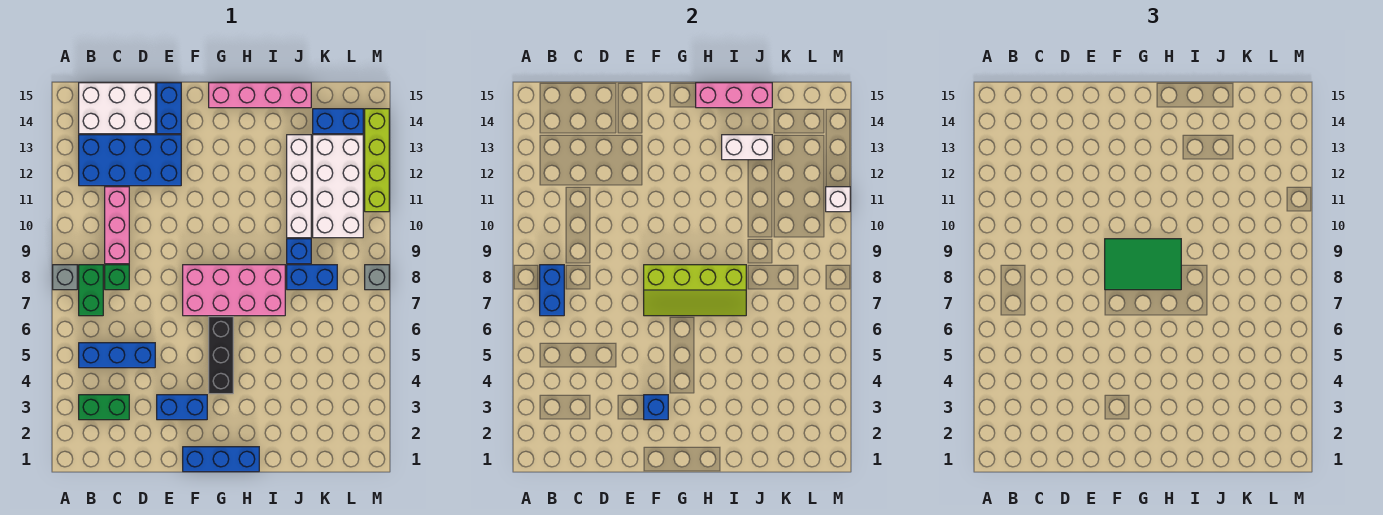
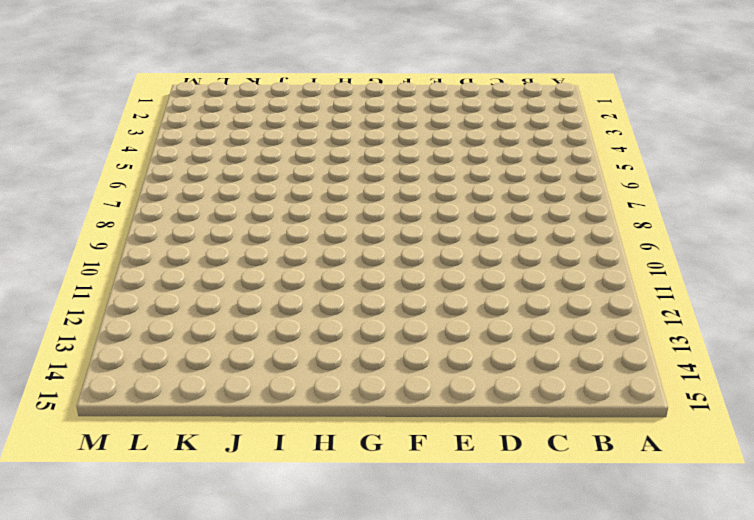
none -> grey 1x1 brick [53,265,77,290]
none -> green 1x2 brick [79,395,129,420]
none -> blue 1x3 brick [79,343,155,368]

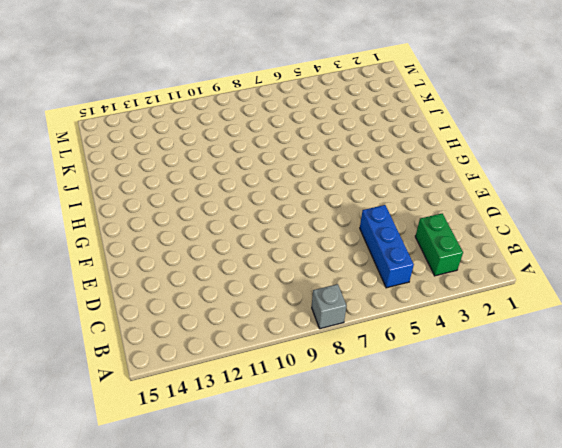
none -> green 1x2 brick [79,265,103,316]
none -> blue 2x4 brick [79,135,181,186]
none -> white 2x3 brick [79,83,155,134]

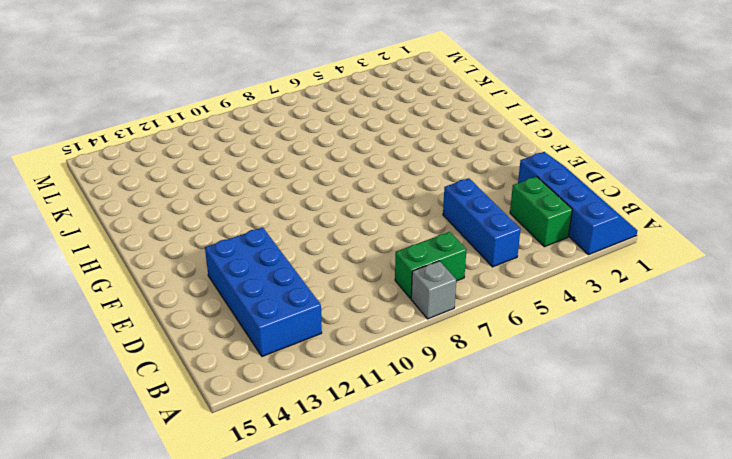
blue 2x4 slope [518,152,637,255] -> none
none -> white 2x3 brick [79,83,155,134]
none -> green 1x1 brick [105,265,129,290]
none -> pink 1x3 brick [105,187,129,264]

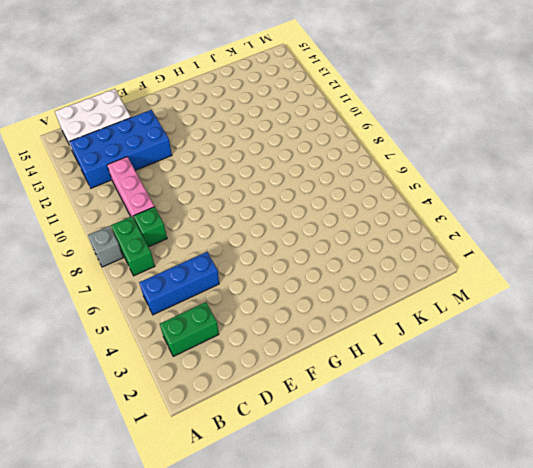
none -> blue 1x2 brick [157,395,207,420]
none -> blue 1x2 brick [157,83,181,134]
none -> blue 1x3 brick [183,447,259,472]

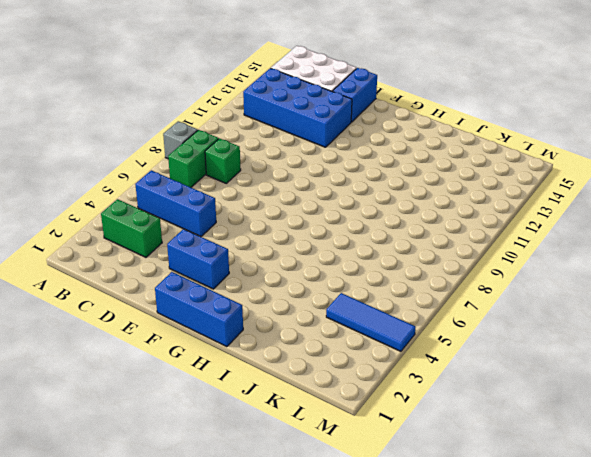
blue 1x3 tile [326,293,416,351] -> none
none -> pink 1x3 brick [105,187,129,264]
none -> pink 2x4 brick [183,265,285,316]
none -> black 1x3 brick [209,317,233,394]

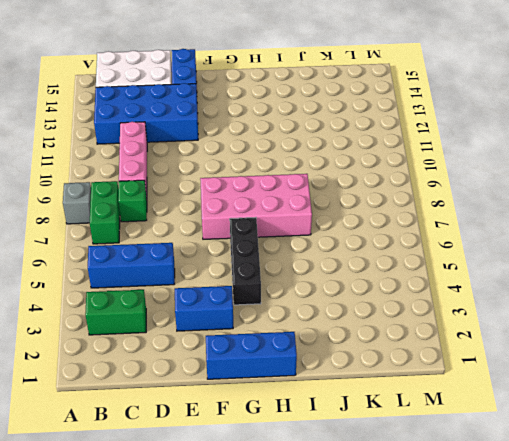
none -> pink 1x4 brick [209,83,311,108]
none -> blue 1x2 brick [287,265,337,290]
none -> blue 1x1 brick [287,239,311,264]

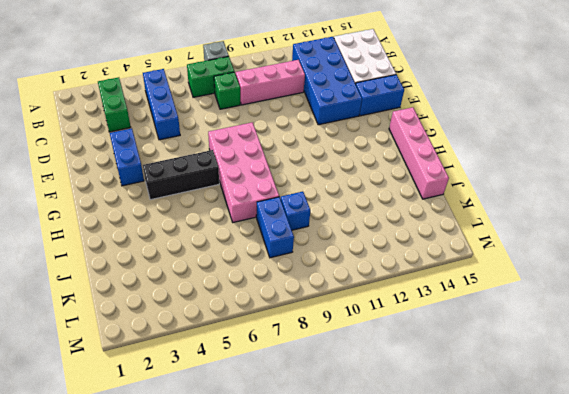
none -> blue 1x3 brick [183,447,259,472]
none -> white 1x4 brick [287,135,311,238]
none -> white 2x4 brick [313,135,363,238]

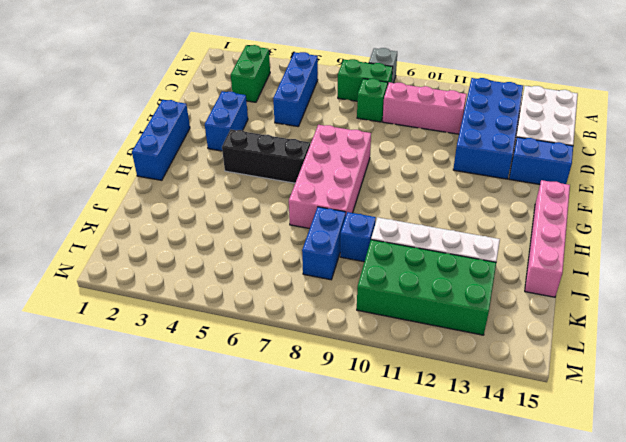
green 2x4 brick [357,240,496,335] -> white 2x4 brick [313,135,363,238]
none -> blue 1x2 brick [313,109,363,134]
none -> grey 1x1 brick [365,265,389,290]
none -> lime 1x4 brick [365,109,389,212]

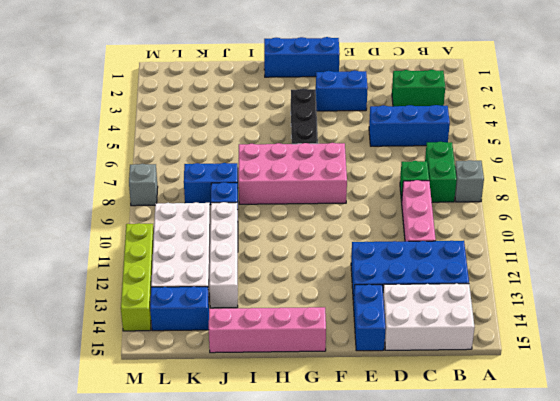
none -> blue 1x2 brick [540,265,564,316]
none -> blue 1x1 brick [644,395,668,420]
none -> lime 2x4 slope [644,265,746,316]

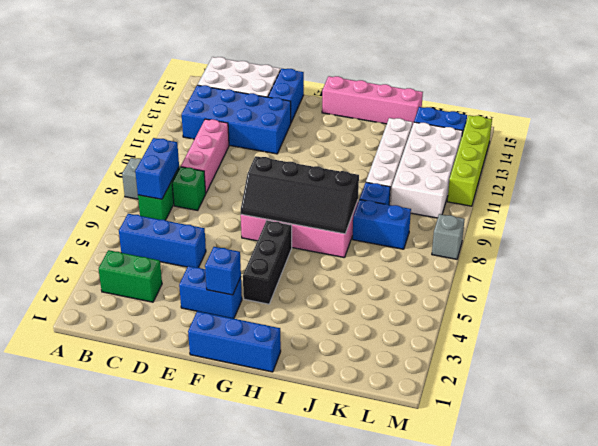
black 2x4 slope [241,156,359,234] -> lime 2x4 slope [644,265,746,316]
none -> pink 1x3 brick [696,83,772,108]
none -> white 1x2 brick [722,135,772,160]
none -> white 1x1 brick [826,187,850,212]

